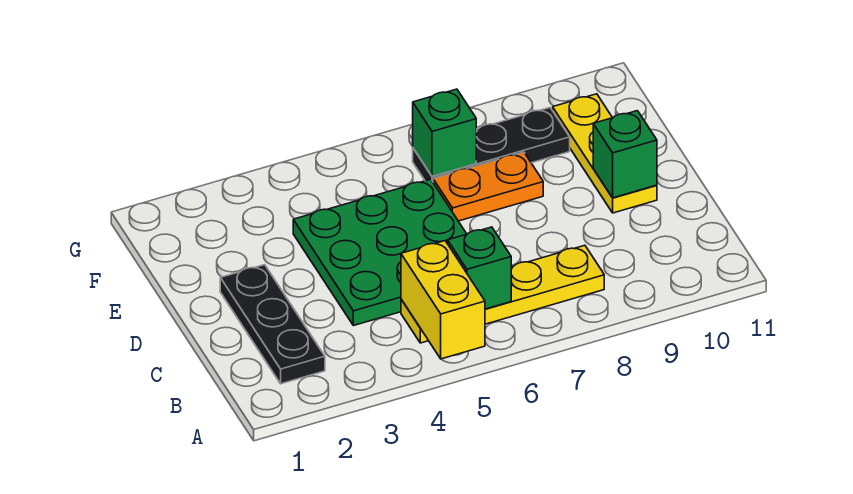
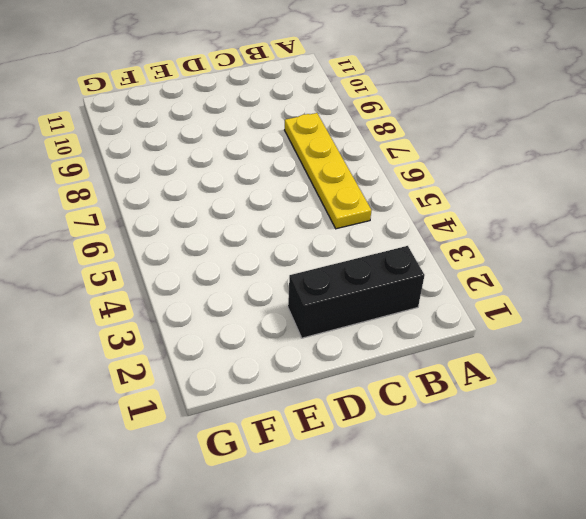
black 1x3 brick [288,246,425,338] -> black 1x3 plate [220,265,325,384]
none -> green 3x3 plate [293,179,466,326]
none -> yellow 1x3 plate [553,94,657,213]

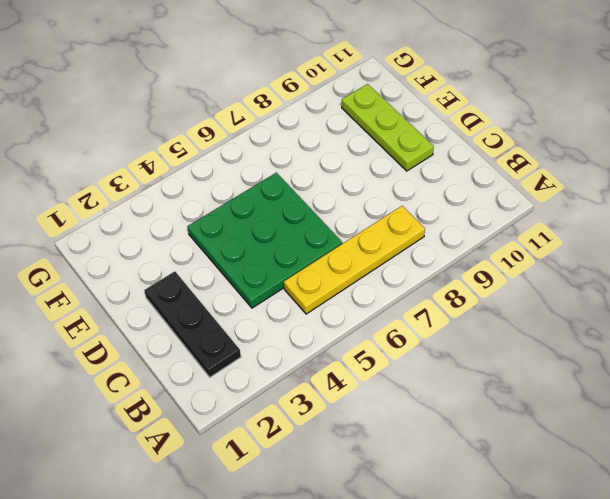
lime 1x3 plate [342,84,434,171] -> yellow 1x3 plate [553,94,657,213]
none -> orange 1x2 plate [433,152,543,221]
none -> black 1x3 plate [413,108,570,182]

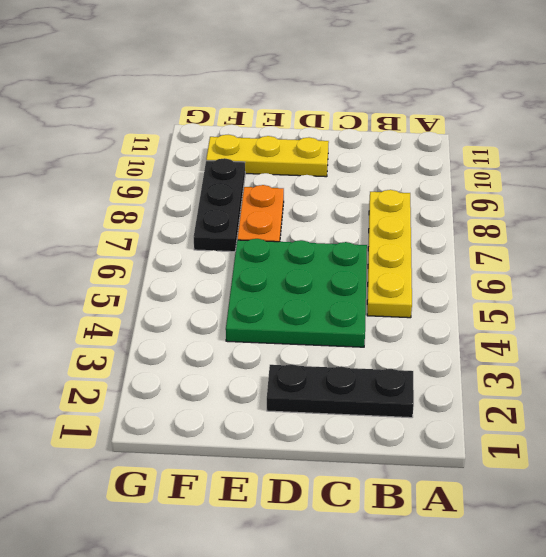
none -> yellow 1x2 brick [401,241,485,359]
none -> green 1x1 brick [448,227,511,309]

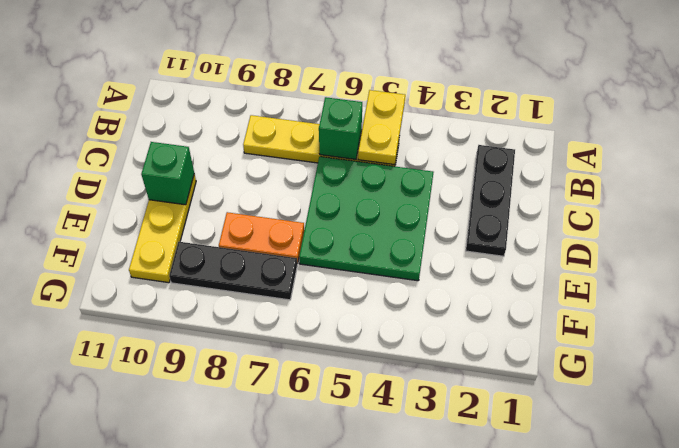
yellow 1x2 plate [358,90,405,165] -> yellow 1x2 brick [401,241,485,359]
none -> green 1x1 brick [413,89,476,176]

